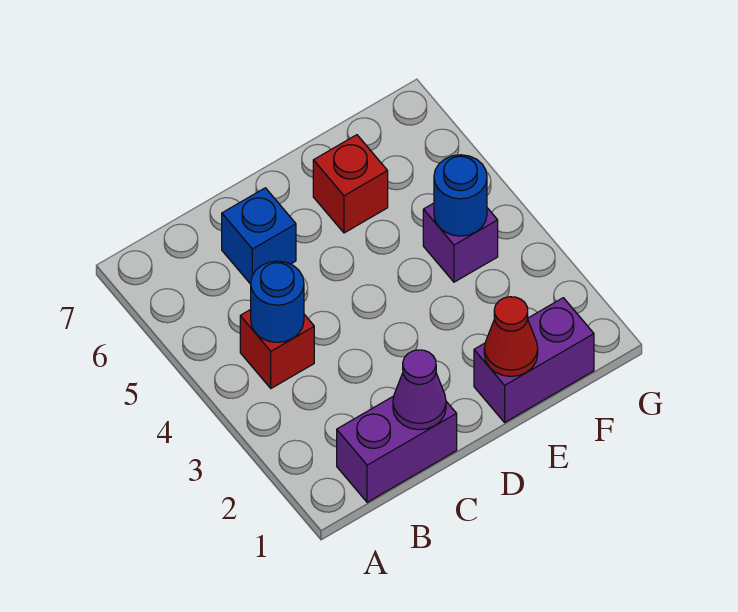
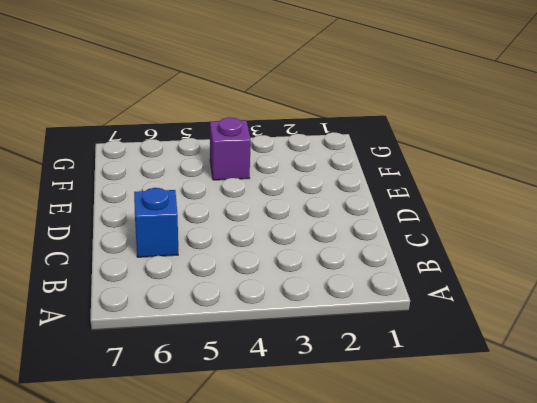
none -> purple 1x2 brick [337,396,457,502]
none -> red 1x1 brick [240,309,314,388]

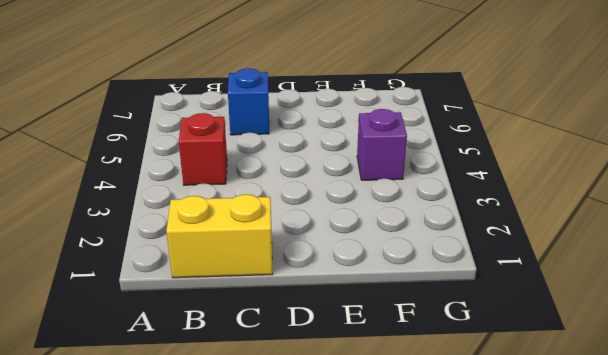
yellow 1x2 brick [166,194,272,278] -> purple 1x2 brick [337,396,457,502]
none -> purple 1x2 brick [474,298,594,422]
none -> red 1x1 brick [313,135,388,233]

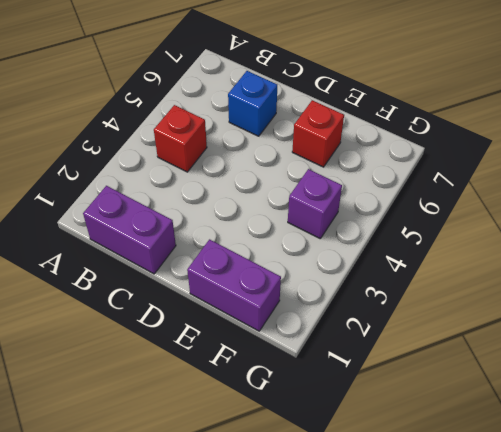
none -> blue 1x1 round brick [251,261,304,342]
none -> purple 1x1 cone [393,350,446,430]

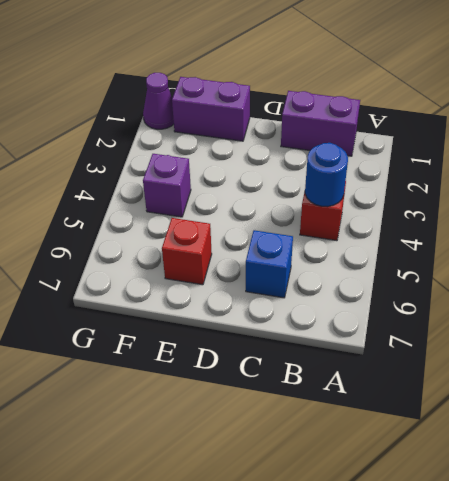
purple 1x1 cone [143,73,174,129] -> purple 1x1 cone moved to [393,350,446,430]
none -> red 1x1 cone [484,297,538,376]
none -> blue 1x1 round brick [434,155,487,236]

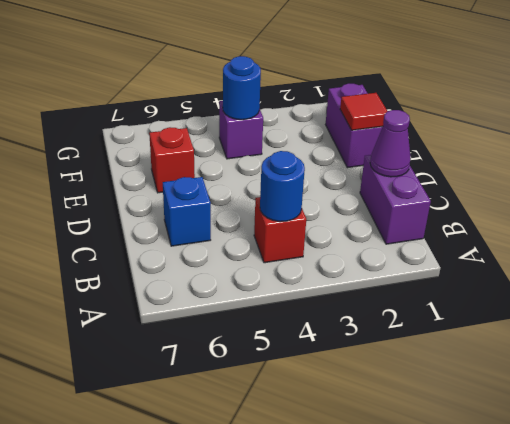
red 1x1 tile [340,93,387,130] -> red 1x1 cone [484,297,538,376]

